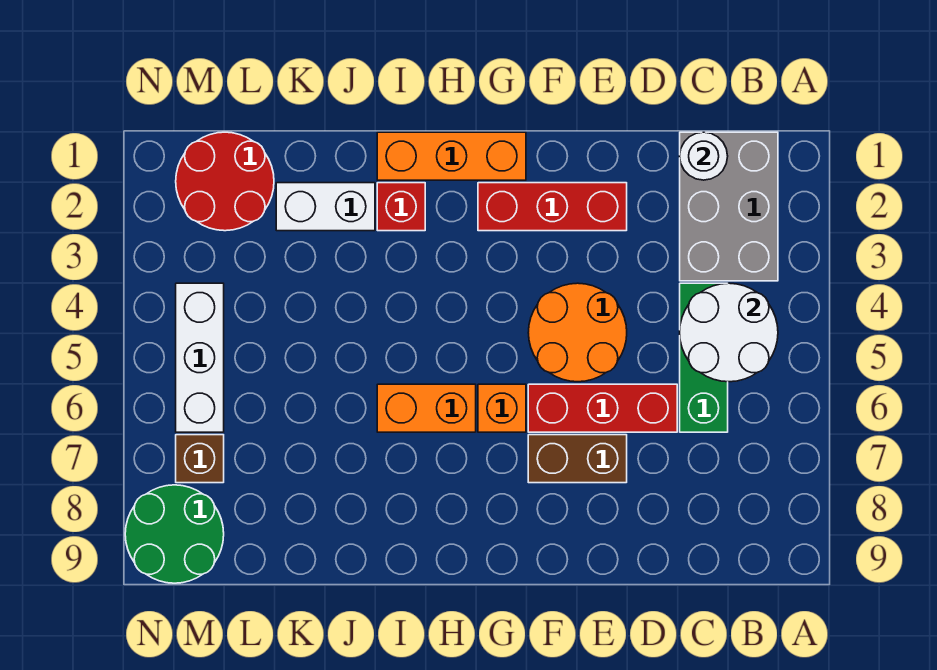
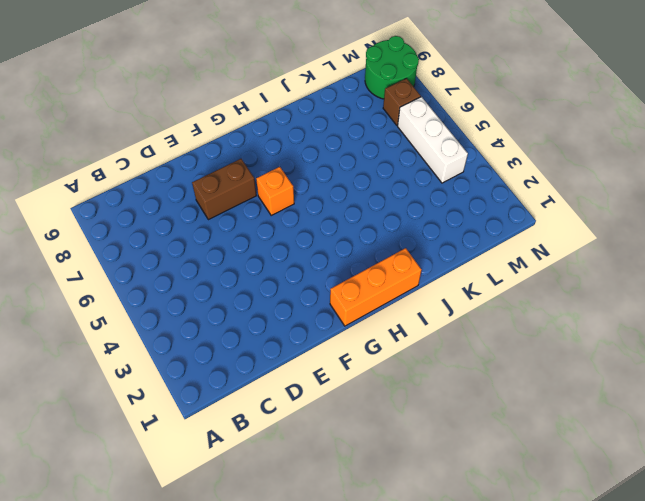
none -> grey 2x3 brick [680,132,778,281]
none -> green 1x3 brick [680,283,728,432]
none -> red 1x3 brick [528,384,677,432]

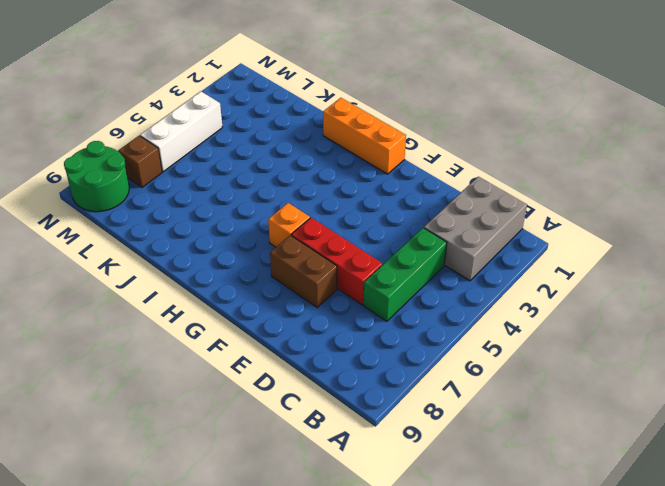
none -> red 1x3 brick [478,183,627,231]
none -> orange 2x2 round brick [528,283,627,382]
none -> orange 1x2 brick [377,384,476,432]

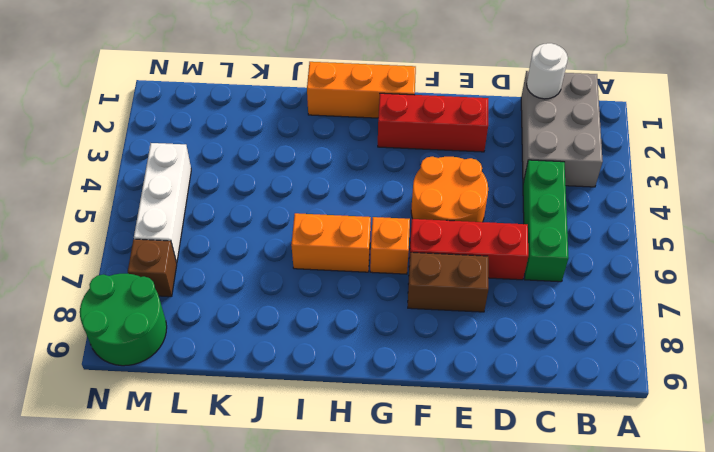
none -> red 1x1 brick [377,183,425,231]
none -> white 1x2 brick [276,183,375,231]
none -> red 2x2 round brick [176,132,274,231]

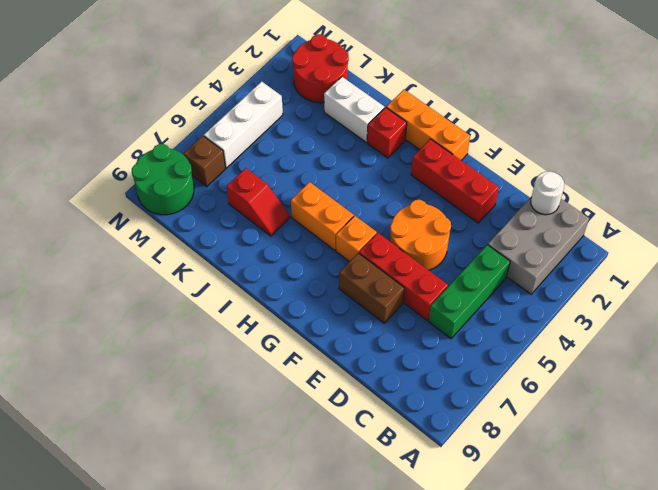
red 1x2 slope [227,168,290,236] -> none
none -> white 2x2 round brick [680,283,778,382]

